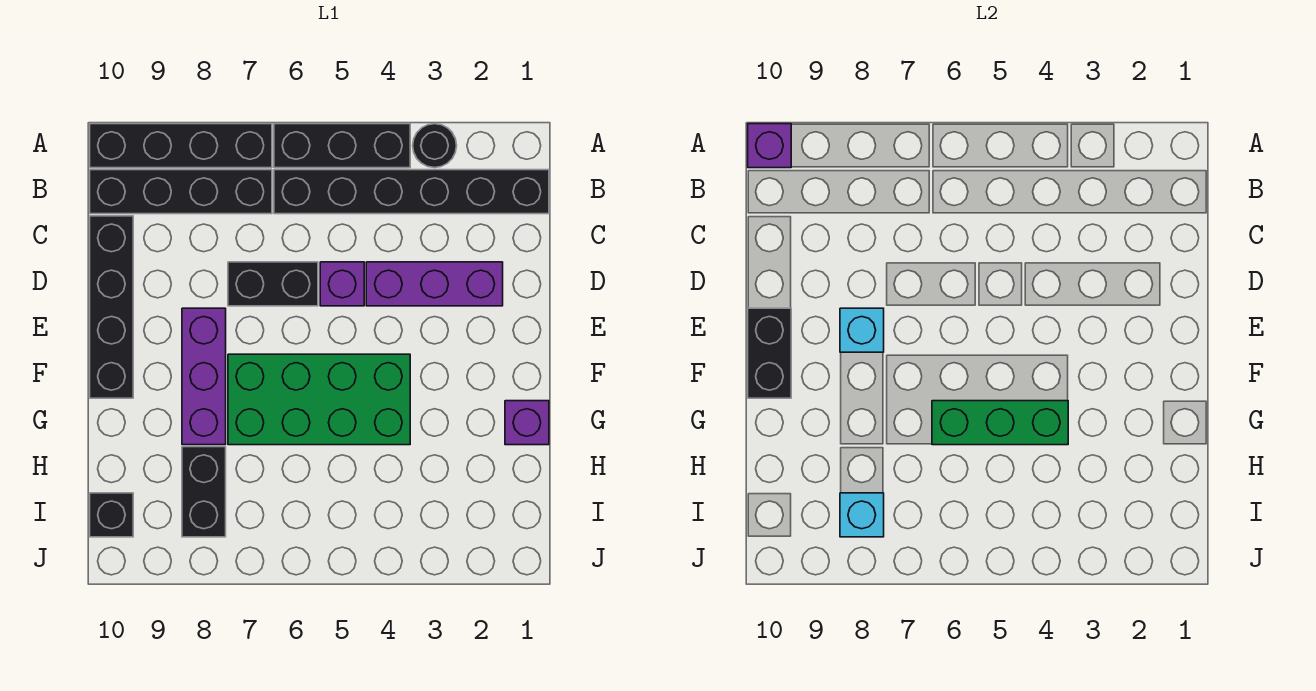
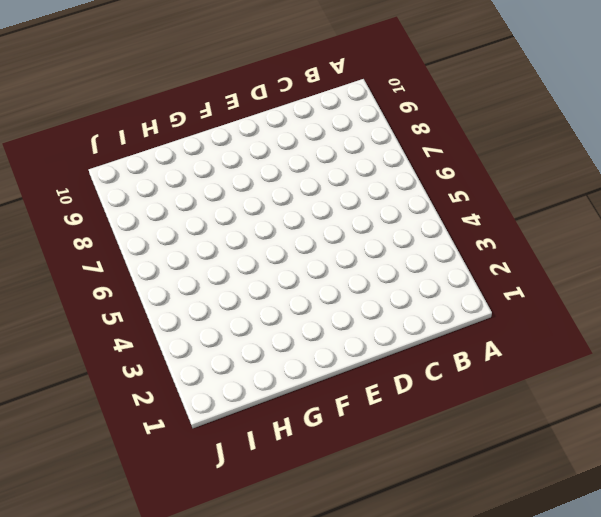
none -> black 1x1 round brick [413,124,457,168]
none -> black 1x3 brick [274,124,410,168]
none -> black 1x4 brick [90,124,272,168]

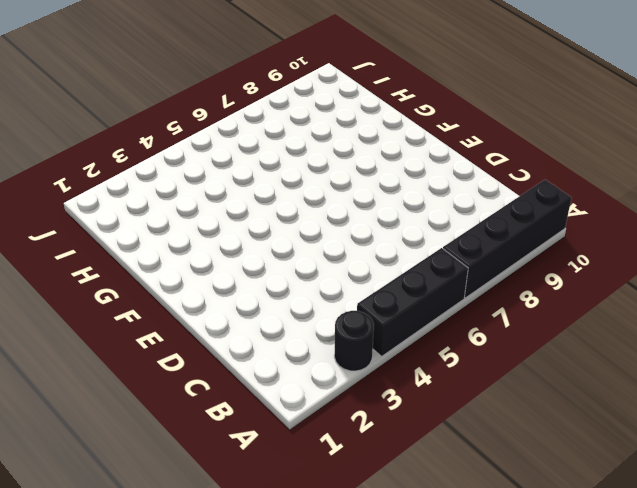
none -> black 1x6 brick [274,170,549,214]
none -> black 1x4 brick [90,170,272,214]
none -> black 1x4 brick [90,216,133,398]

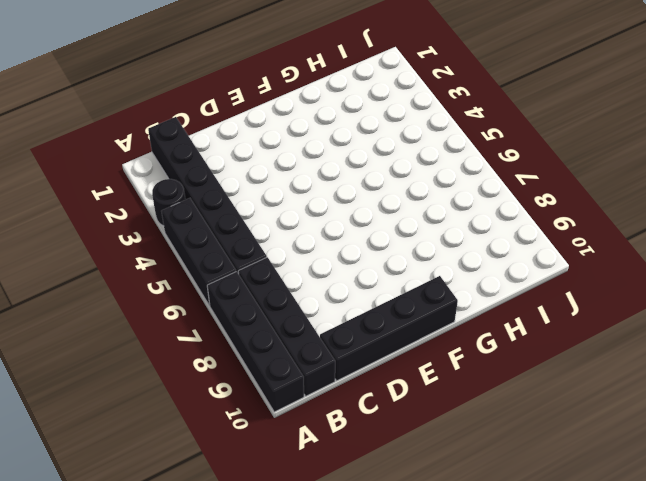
none -> purple 1x3 brick [366,262,503,306]
none -> purple 1x1 brick [320,262,364,306]
none -> black 1x2 brick [228,262,318,306]

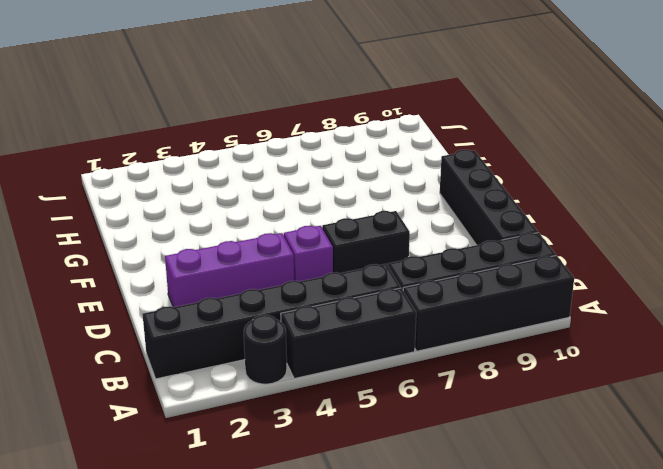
none -> purple 1x3 brick [182,308,226,445]
none -> green 2x4 brick [228,354,410,445]
none -> purple 1x1 brick [505,401,549,445]

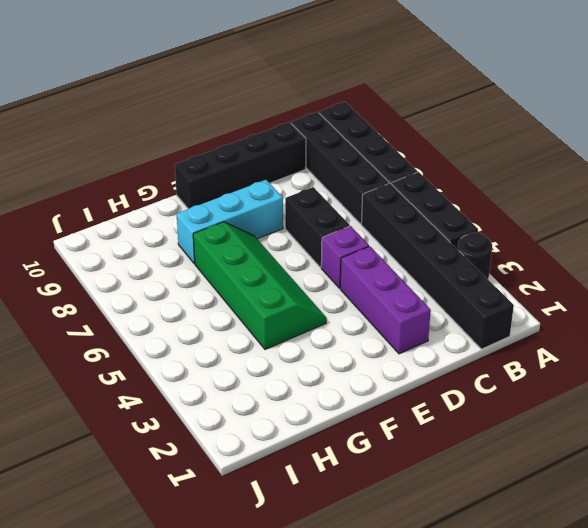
cyan 1x3 brick [177,180,283,264] -> purple 1x3 brick [182,308,226,445]
green 2x4 slope [193,222,327,349] -> green 2x4 brick [228,354,410,445]
none -> purple 1x1 brick [505,401,549,445]
none -> black 1x2 brick [182,447,226,537]
none -> black 1x1 brick [90,493,133,537]

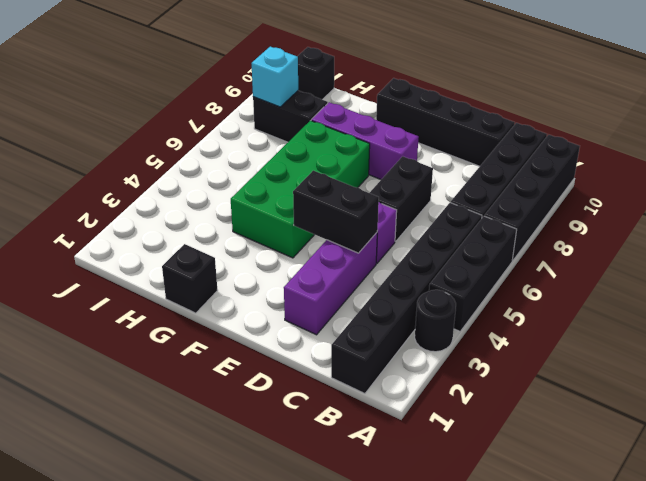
black 1x2 brick [293,170,379,253] -> black 1x2 brick moved to [748,308,791,398]
black 1x1 brick [162,244,218,313] -> purple 1x1 brick [505,401,549,445]
none -> purple 1x1 brick [748,124,791,168]
none -> cyan 1x1 brick [840,308,884,352]
none -> green 1x3 brick [932,401,1068,445]

